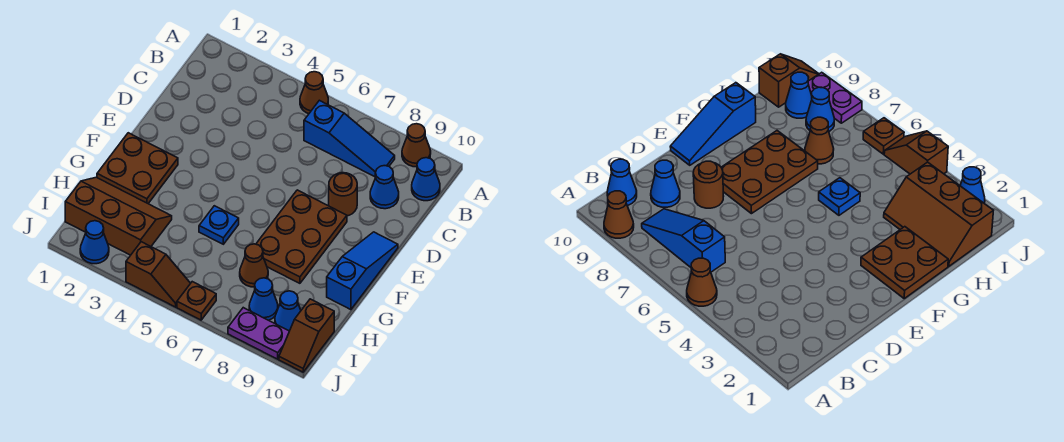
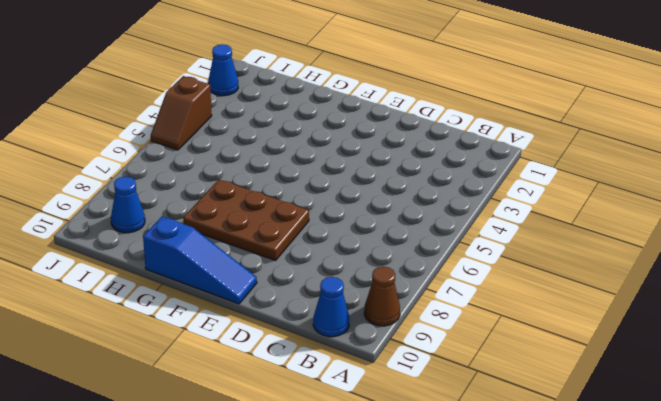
none -> brown 1x1 cone [300,72,328,114]
none -> blue 1x3 slope [304,100,395,177]
none -> blue 1x1 cone [370,166,399,209]

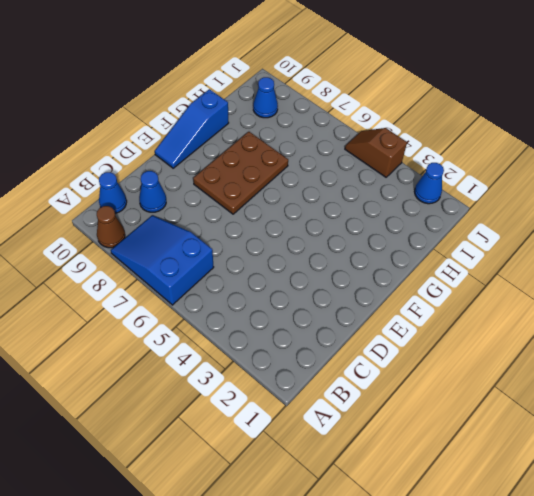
blue 2x3 slope [111,215,214,305] -> blue 1x3 slope [304,100,395,177]
none -> brown 1x1 cone [300,72,328,114]
none -> brown 1x1 round brick [329,173,357,216]
none -> brown 2x2 plate [97,133,178,203]

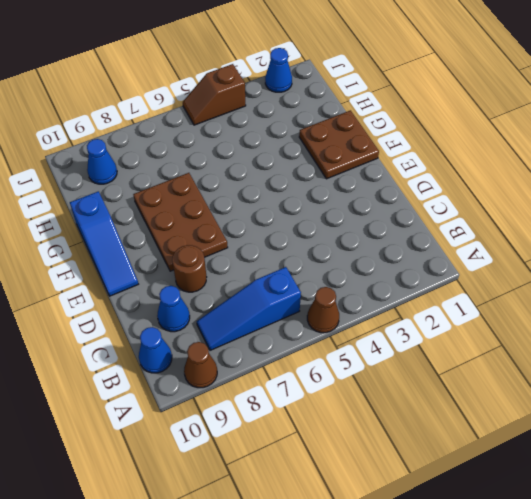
none -> blue 1x1 plate [199,206,239,244]
none -> brown 2x3 slope [65,177,172,255]
none -> brown 1x1 cone [240,244,268,287]

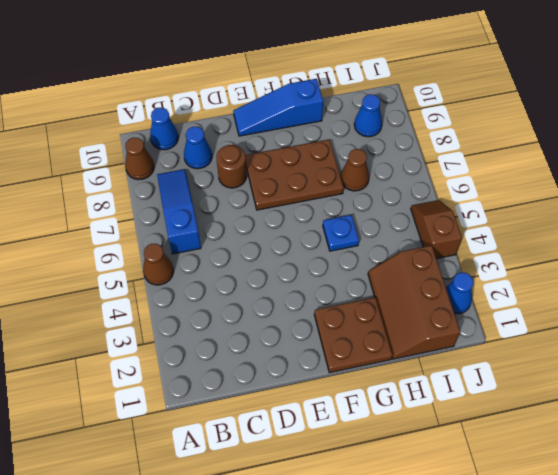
none -> blue 1x1 cone [249,278,278,320]
none -> brown 1x2 slope [279,299,334,372]
none -> brown 1x1 plate [177,282,216,320]

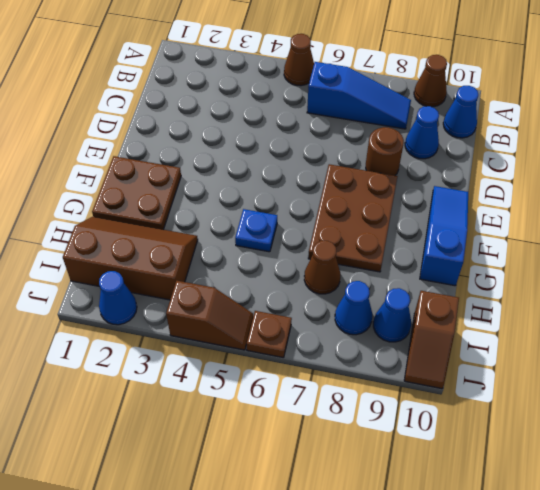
none -> purple 1x2 plate [228,308,289,359]

